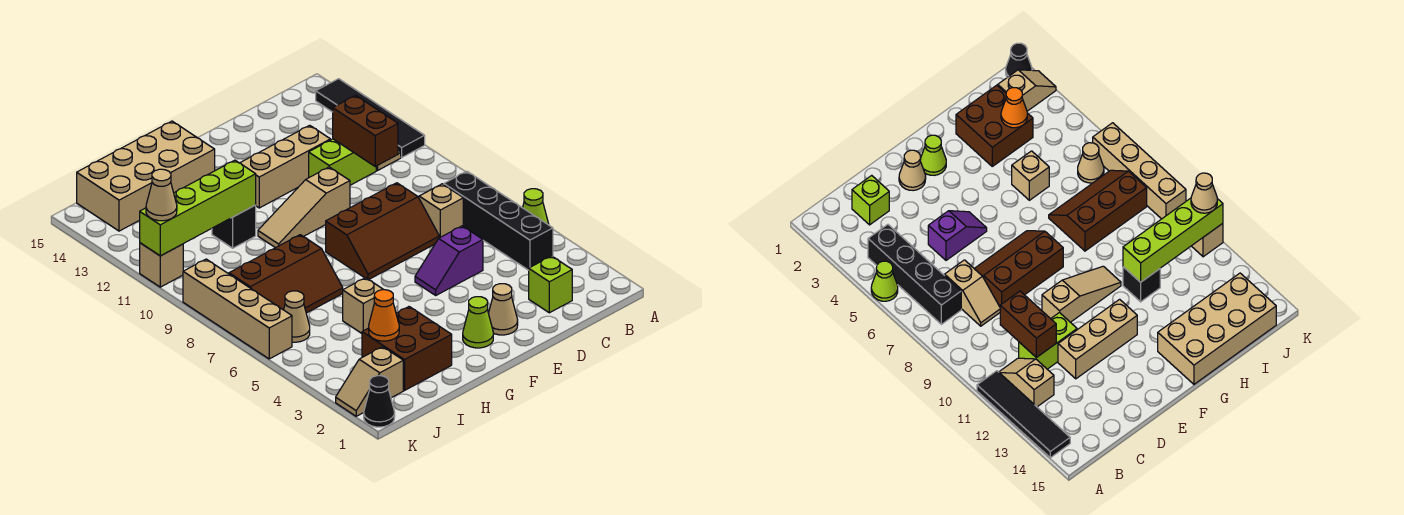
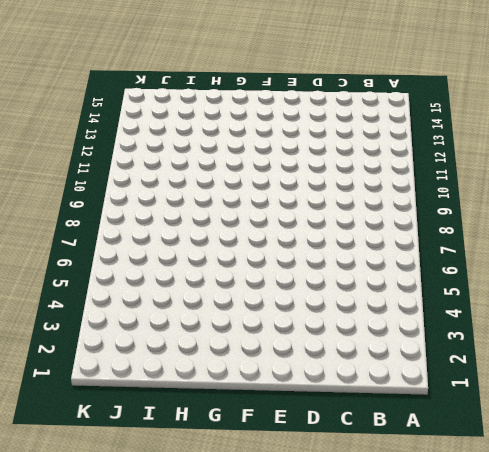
none -> lime 1x1 cone [523,189,549,225]
none -> black 1x4 tile [316,79,425,157]
none -> black 1x4 brick [444,171,553,270]

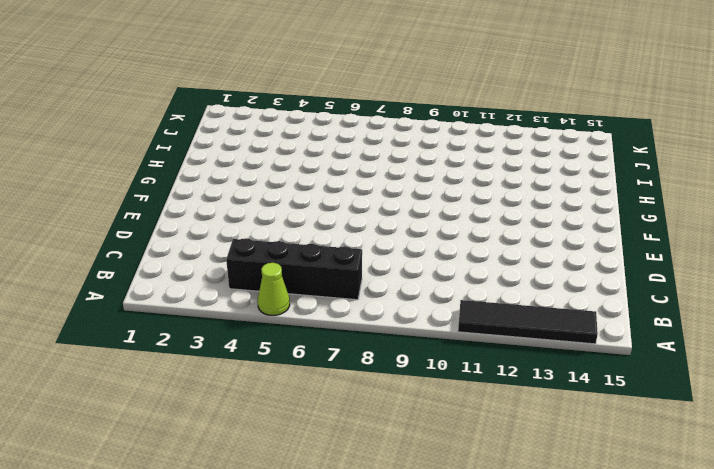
none -> tan 1x2 slope [999,358,1054,407]
none -> lime 1x1 brick [529,256,572,313]
none -> tan 1x2 slope [418,184,463,238]

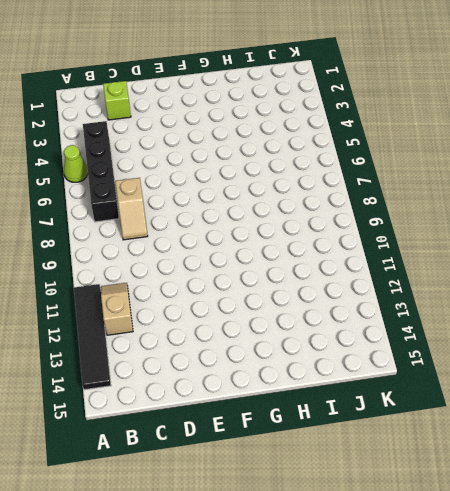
none -> lime 1x2 brick [309,139,376,185]
none -> purple 1x2 slope [415,226,483,295]
none -> brown 2x3 slope [326,183,439,280]

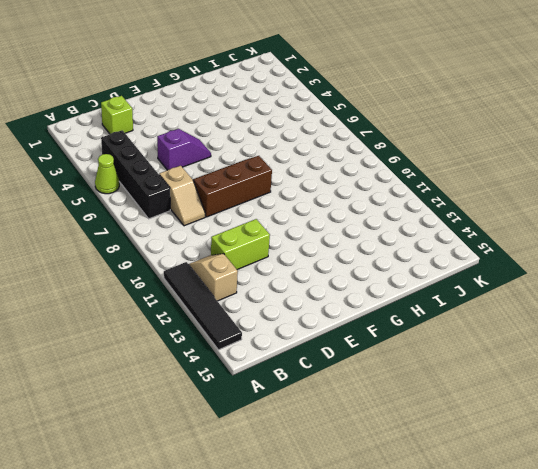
none -> tan 1x3 brick [240,125,330,208]
none -> tan 1x1 cone [488,284,518,335]
none -> tan 1x3 slope [258,167,350,248]

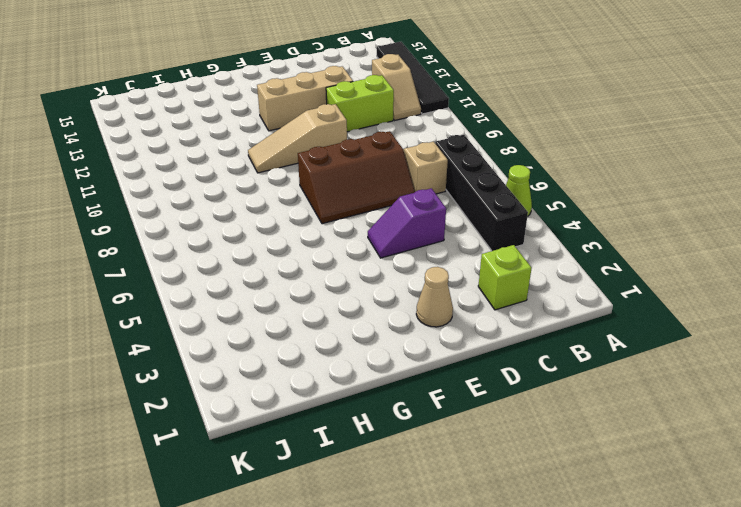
none -> lime 1x1 cone [463,297,493,348]
none -> tan 2x4 brick [77,121,215,231]
none -> brown 2x2 brick [362,307,452,390]

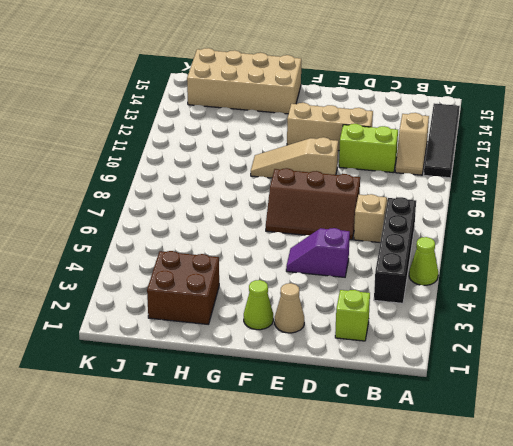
none -> tan 1x1 brick [343,278,383,333]
none -> brown 2x3 slope [229,235,343,313]
none -> black 1x1 brick [212,205,256,248]

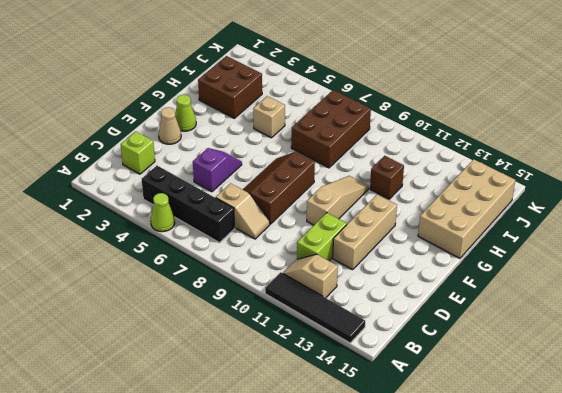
brown 2x3 brick [291,90,371,168] -> brown 2x3 slope [229,235,343,313]
brown 1x1 brick [370,156,404,199] -> black 1x1 brick [212,205,256,248]
none -> tan 1x2 slope [336,347,403,416]
none -> tan 1x1 cone [284,291,310,342]
none -> black 1x1 cone [364,376,395,427]

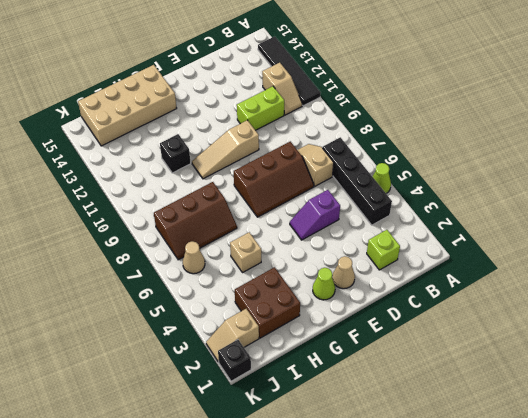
black 1x1 brick [218,340,251,381] -> black 1x1 cone [364,376,395,427]
none -> tan 1x3 brick [240,125,330,208]
none -> tan 1x4 brick [183,259,292,359]
none -> tan 1x1 brick [140,243,183,287]

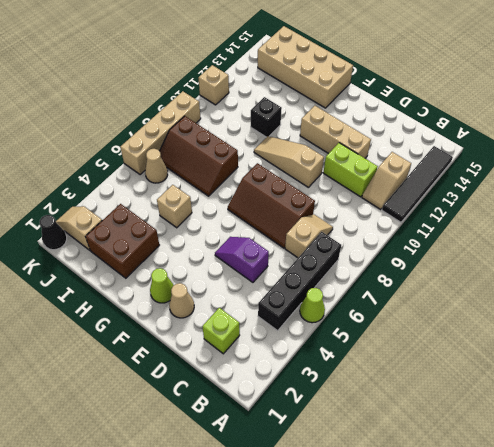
none -> brown 1x2 brick [333,95,398,166]
none -> lime 1x4 brick [140,160,256,256]
none -> orange 1x1 cone [369,290,399,341]

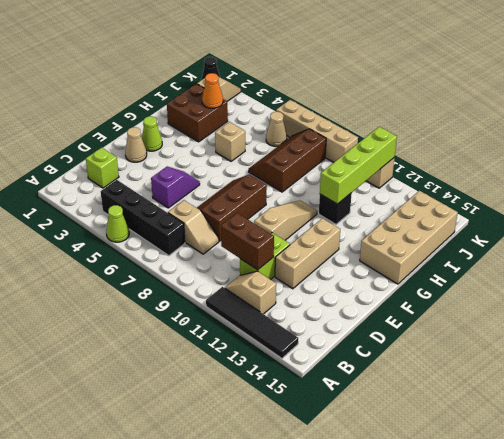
none -> tan 1x1 cone [146,169,177,221]

